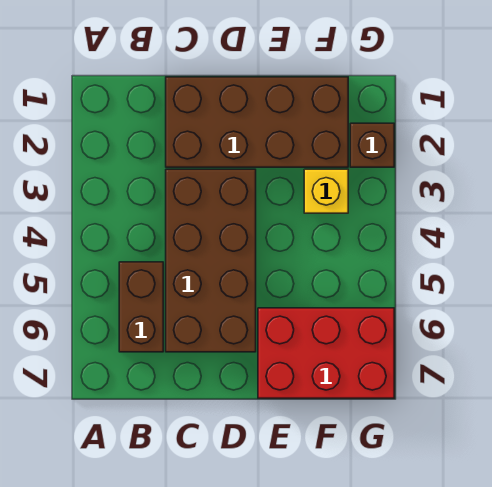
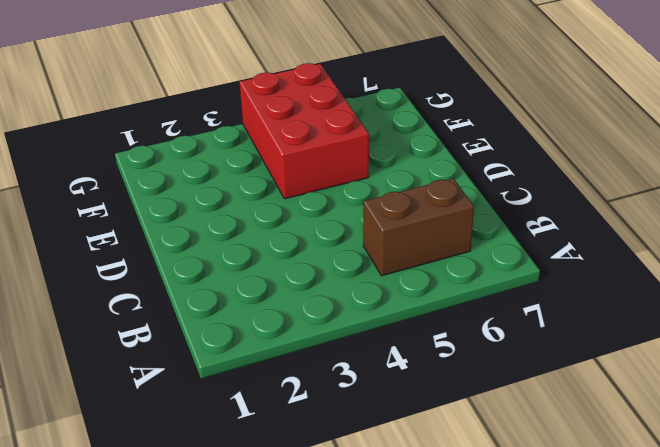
red 2x3 brick [240,63,369,199] -> red 2x3 brick moved to [258,308,394,398]
none -> brown 2x4 brick [166,77,348,167]
none -> brown 2x4 brick [166,169,256,352]

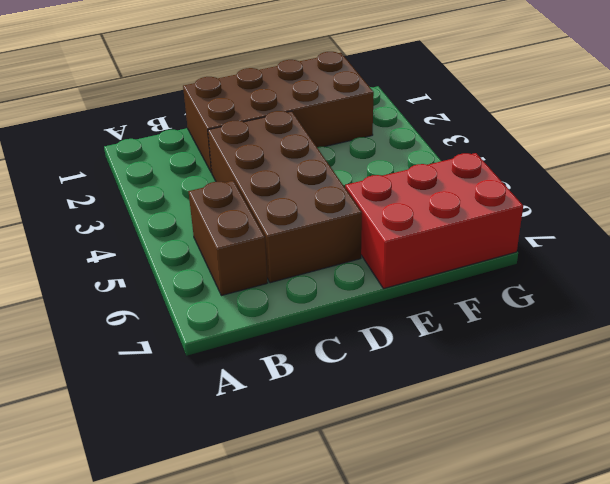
none -> yellow 1x1 brick [304,169,348,213]
none -> brown 1x1 brick [350,123,394,167]

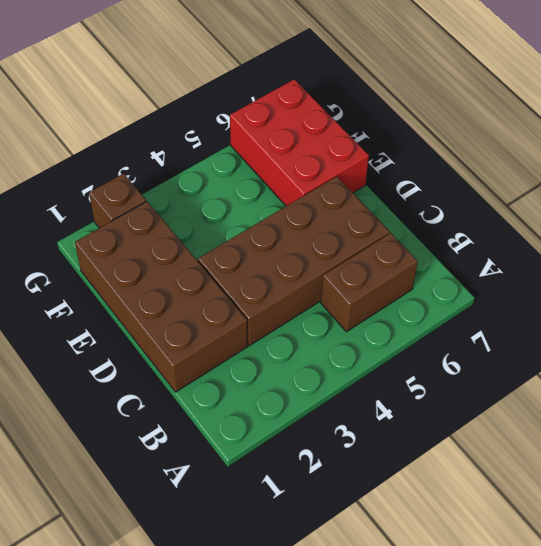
none -> yellow 1x1 brick [304,169,348,213]

